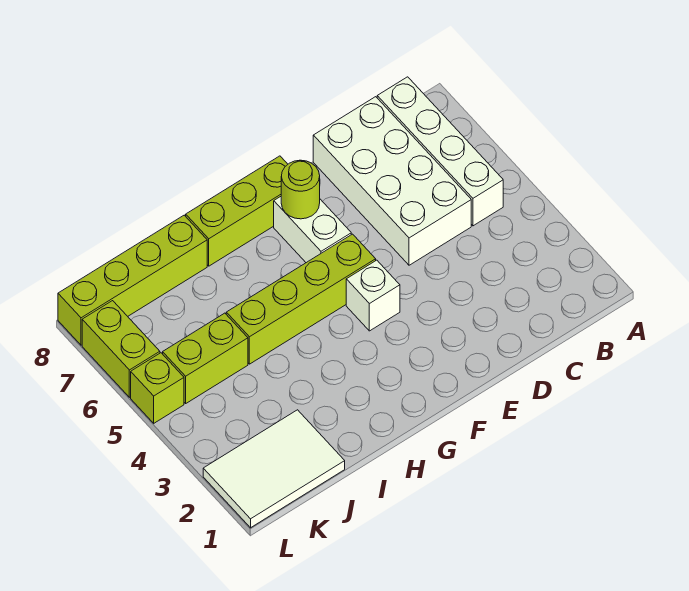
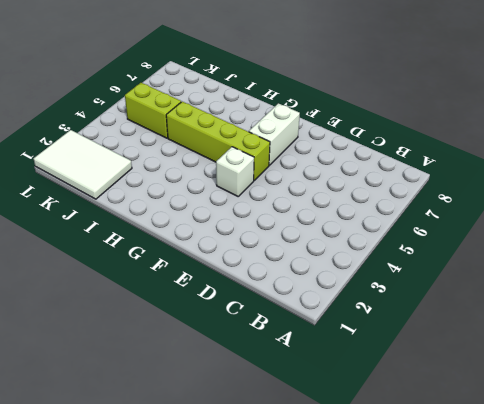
none -> white 1x4 brick [377,77,503,226]
none -> white 2x4 brick [313,97,471,265]
none -> lime 1x3 brick [186,156,288,266]

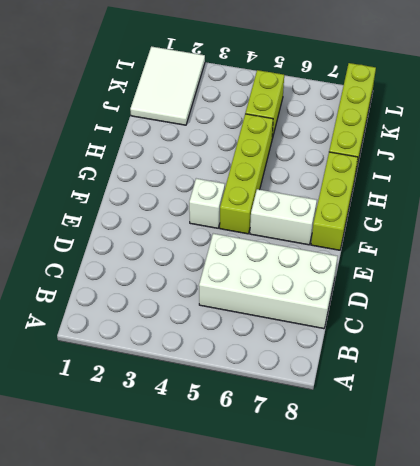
none -> white 1x4 brick [377,77,503,226]
none -> lime 1x1 brick [131,353,184,423]
none -> lime 1x2 brick [82,301,160,397]

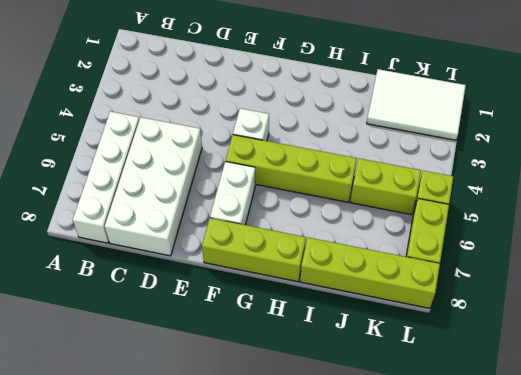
none -> lime 1x1 round brick [281,160,320,219]

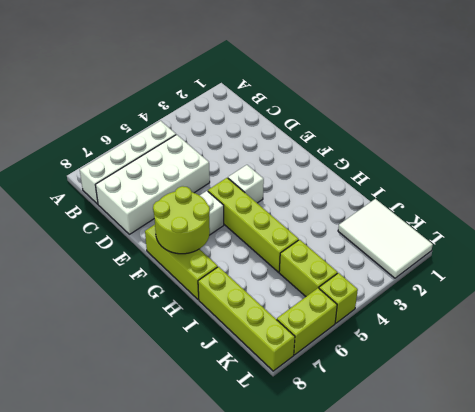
lime 2x2 round brick [153,186,210,254] -> lime 1x1 round brick [281,160,320,219]

